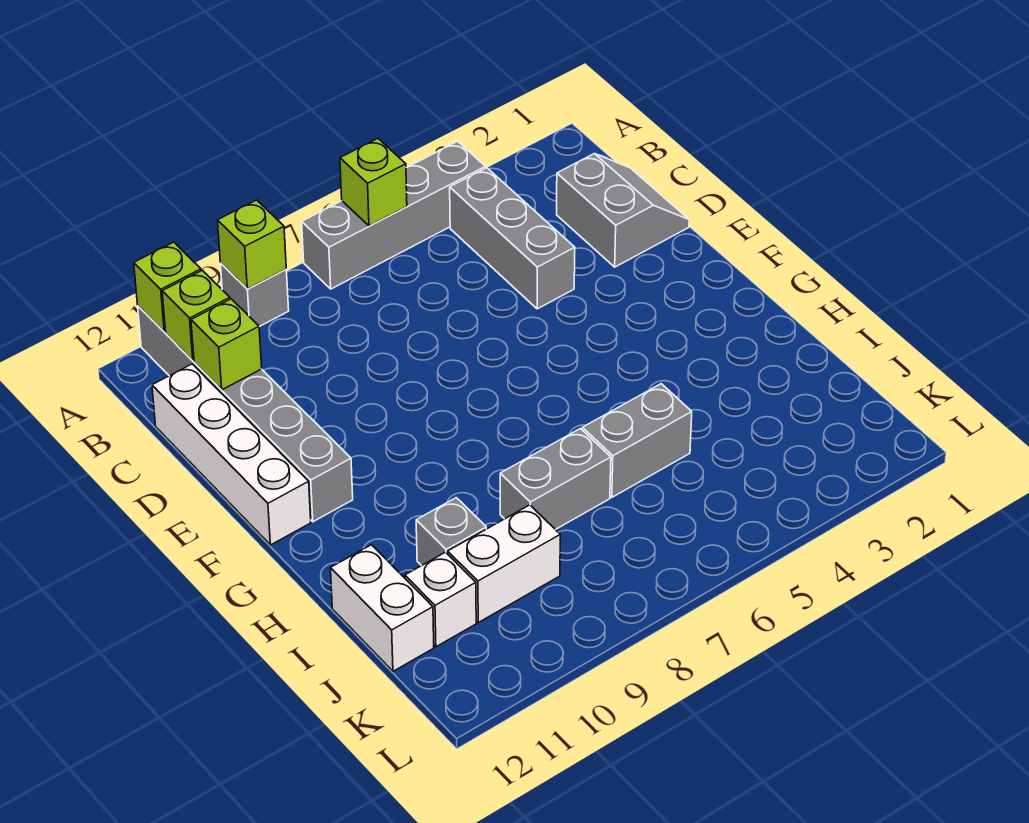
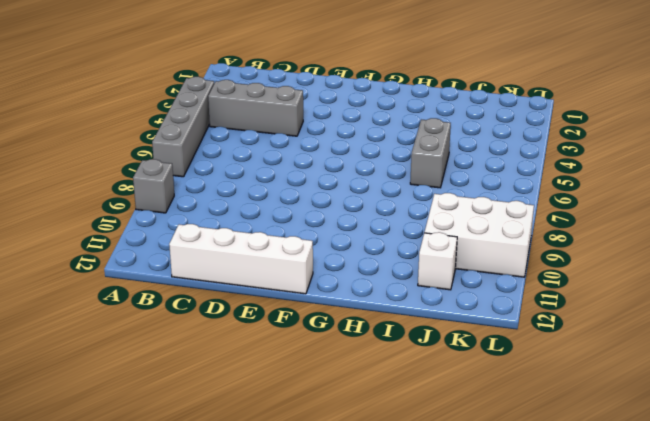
white 2x3 brick [424,193,534,277] -> white 1x2 brick [448,505,560,622]
none -> grey 1x6 brick [138,306,353,522]
none -> grey 2x2 slope [557,154,689,267]
none -> grey 1x2 brick [500,429,611,530]

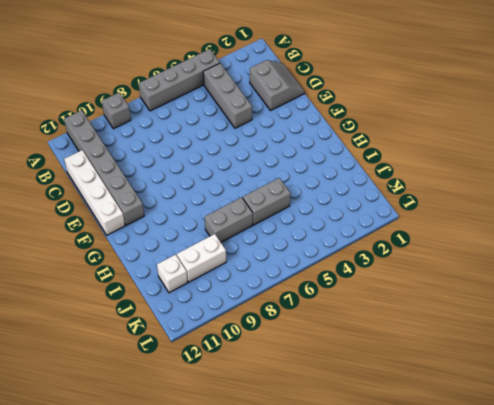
none -> grey 1x1 brick [416,498,486,566]
none -> white 1x2 brick [331,545,434,671]
none -> lime 1x1 brick [340,139,407,226]

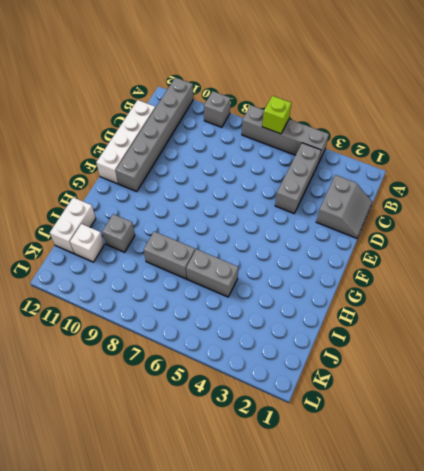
none -> white 1x2 brick [448,505,560,622]
none -> lime 1x1 brick [217,200,286,289]
none -> lime 1x1 brick [134,242,201,332]

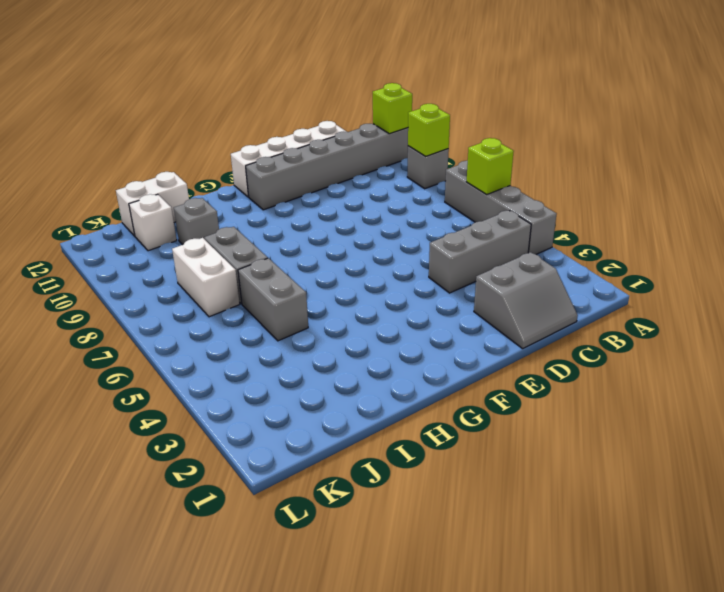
white 1x2 brick [172,238,240,317] -> white 1x2 brick moved to [448,505,560,622]
none -> lime 1x1 brick [162,270,230,361]
none -> lime 1x1 brick [191,299,262,390]

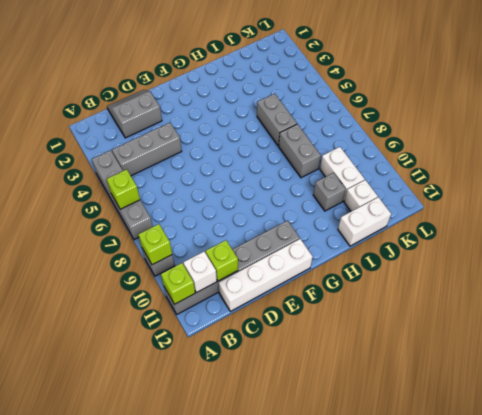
white 1x1 brick [183,252,217,293] -> lime 1x1 brick [162,270,230,361]

